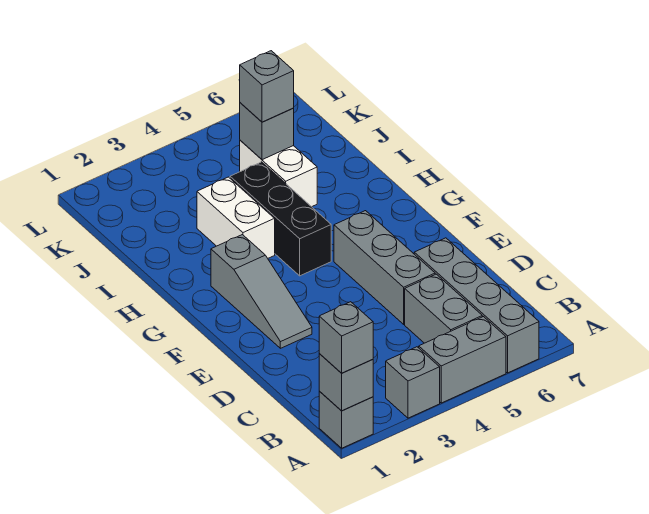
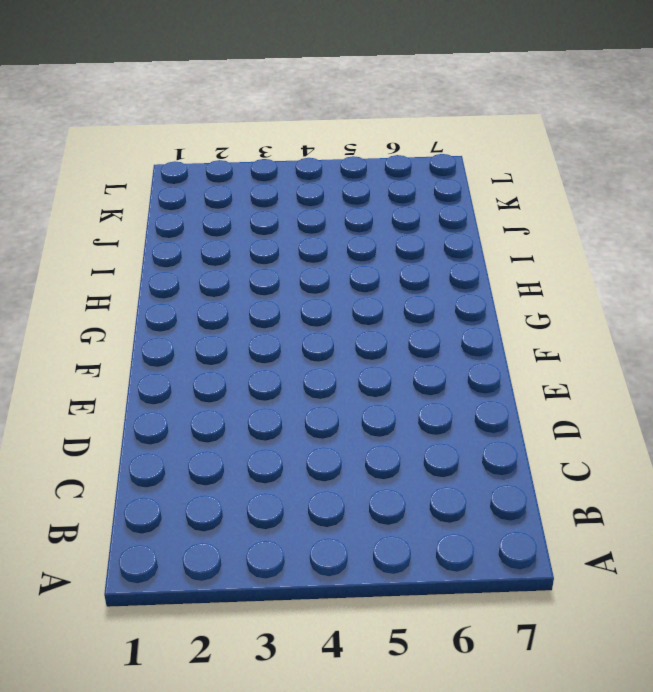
none -> grey 1x1 brick [319,391,373,448]
none -> grey 1x1 brick [386,347,440,418]
none -> grey 1x2 brick [419,317,506,403]

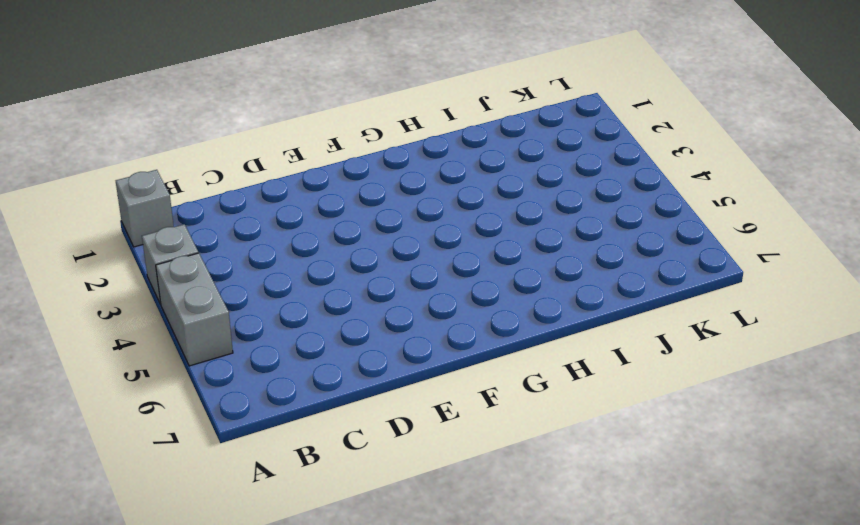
none -> grey 1x4 brick [414,238,539,373]
none -> grey 1x2 brick [405,274,482,343]
none -> grey 1x3 brick [334,211,435,324]

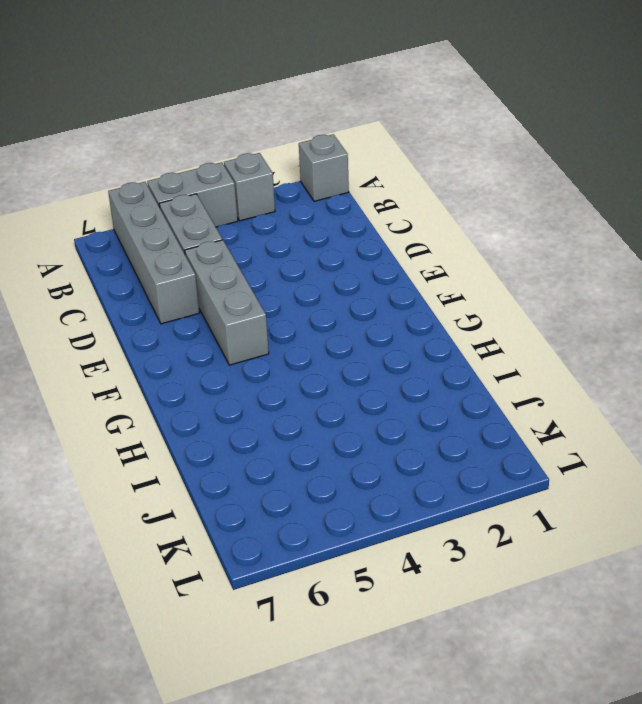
none -> grey 1x3 slope [211,235,312,348]
none -> black 1x3 brick [230,162,331,276]
none -> white 1x2 brick [197,177,275,258]

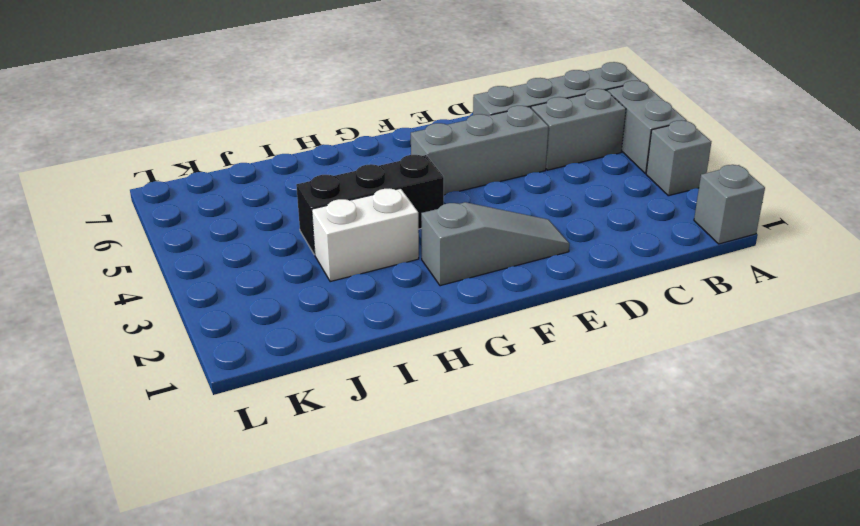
none -> white 1x2 brick [240,140,317,207]
none -> grey 1x1 brick [319,353,373,411]
none -> grey 1x1 brick [240,103,294,160]

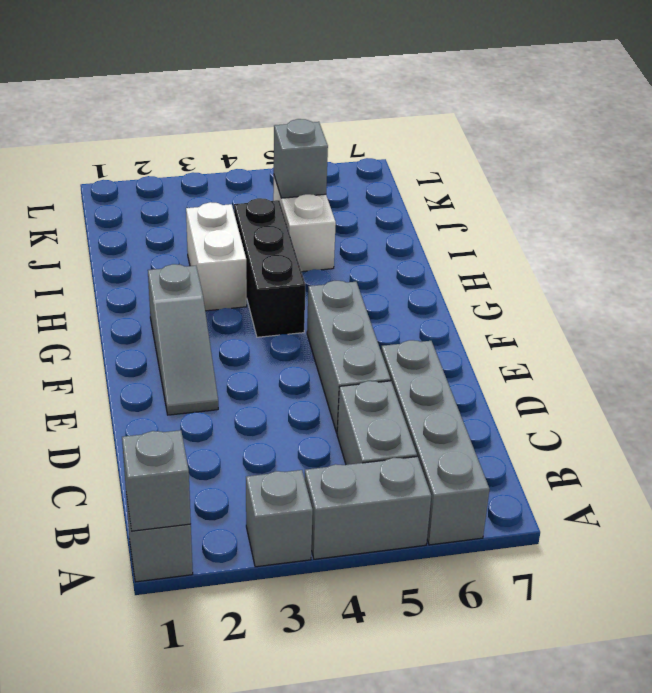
none -> grey 1x1 brick [319,302,373,373]
none -> grey 1x1 brick [240,51,294,122]

